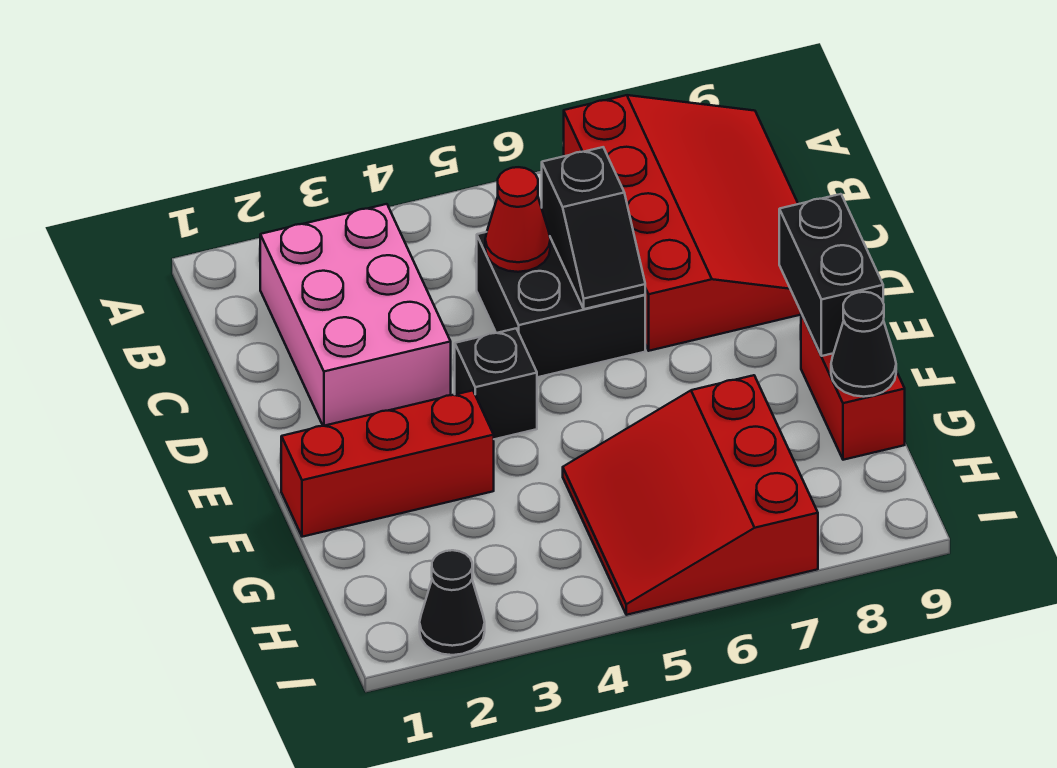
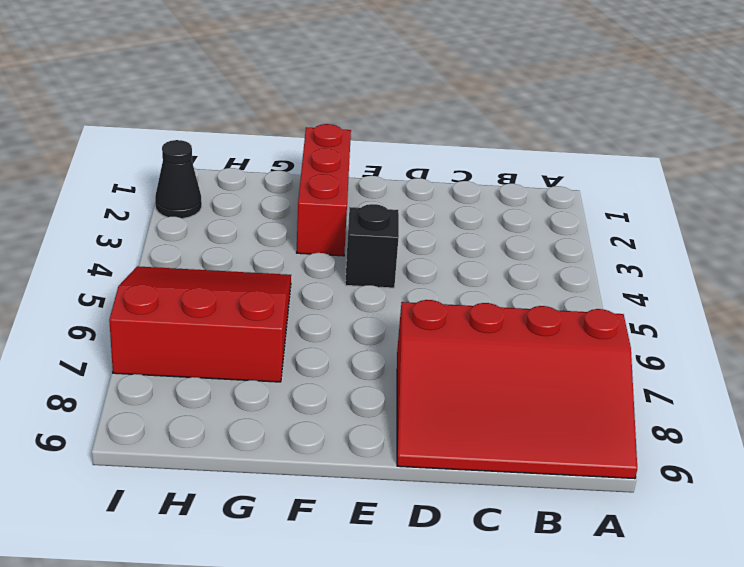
none -> pink 2x3 brick [260,204,451,426]
none -> black 2x2 brick [477,232,645,377]
none -> red 1x2 brick [801,313,905,460]

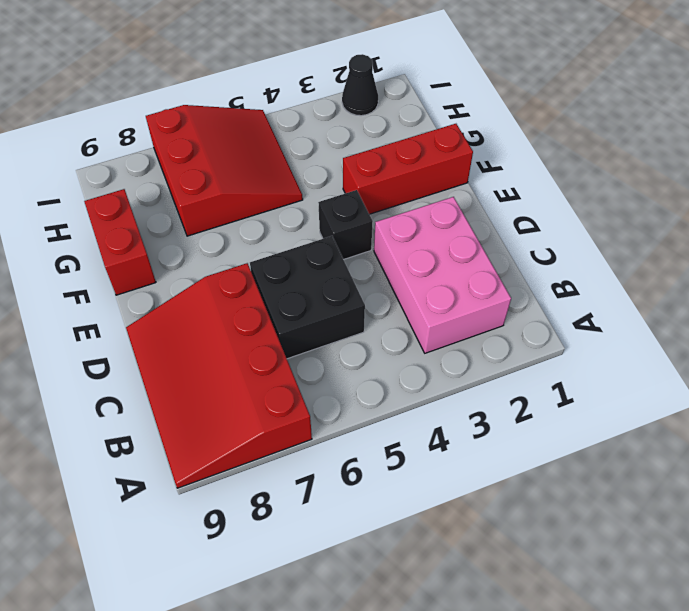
none -> red 1x1 cone [485,167,550,272]
none -> black 1x2 slope [542,147,645,309]
none -> black 1x2 brick [779,194,883,356]

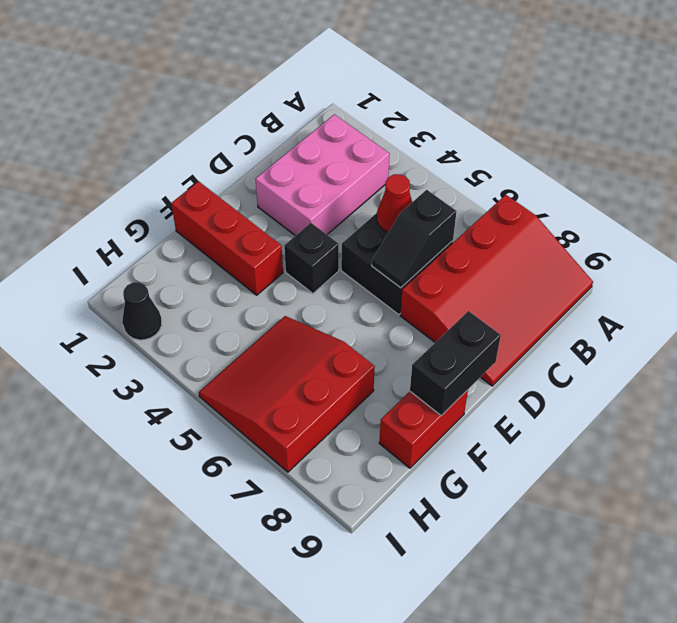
none -> black 1x1 cone [831,292,896,397]

